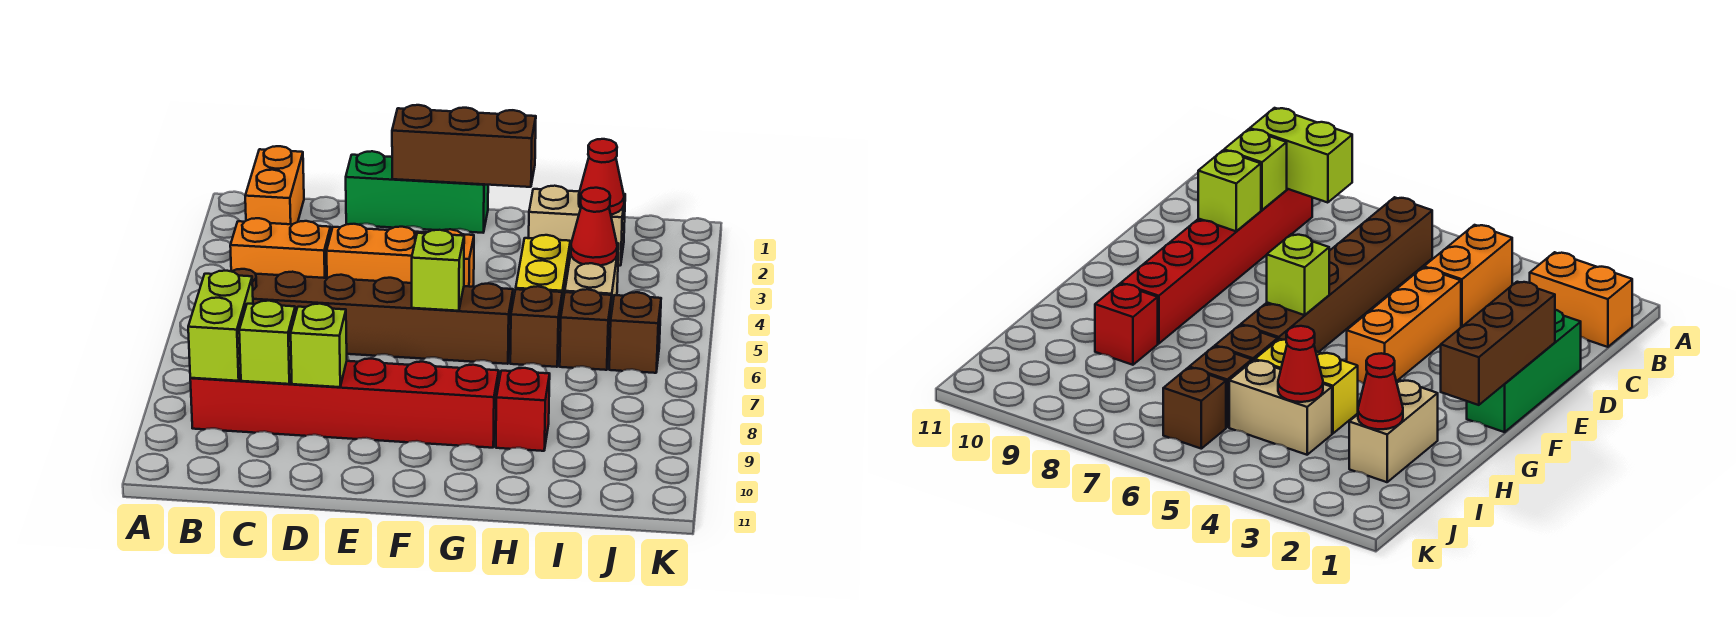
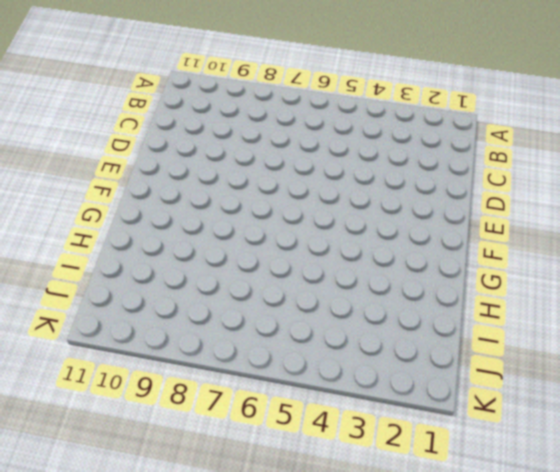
none -> orange 1x2 brick [245,146,304,224]
none -> orange 1x2 brick [230,218,331,278]
none -> brown 1x6 brick [232,269,513,364]

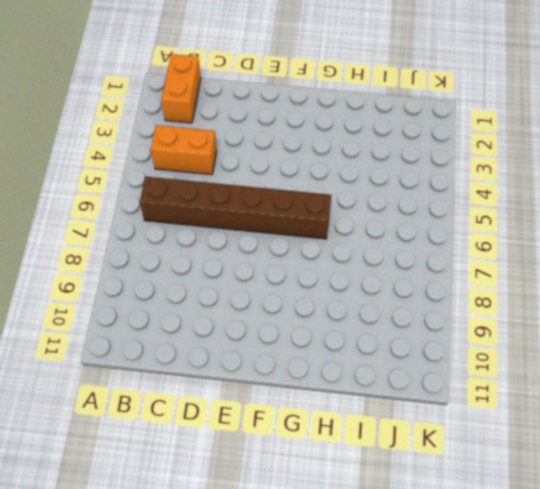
none -> red 1x6 brick [190,359,499,448]
none -> green 1x3 brick [346,151,488,233]
none -> orange 1x3 brick [327,224,474,287]

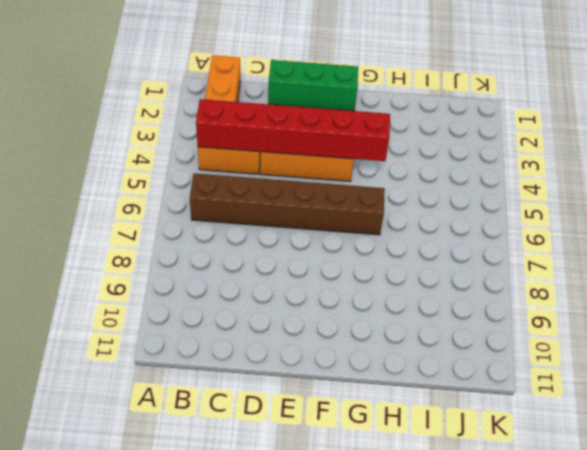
red 1x6 brick [196,99,390,161] -> red 1x6 brick moved to [190,359,499,448]
none -> tan 1x2 brick [529,186,625,266]
none -> yellow 1x2 brick [516,235,570,306]
none -> brown 1x1 brick [510,286,562,367]

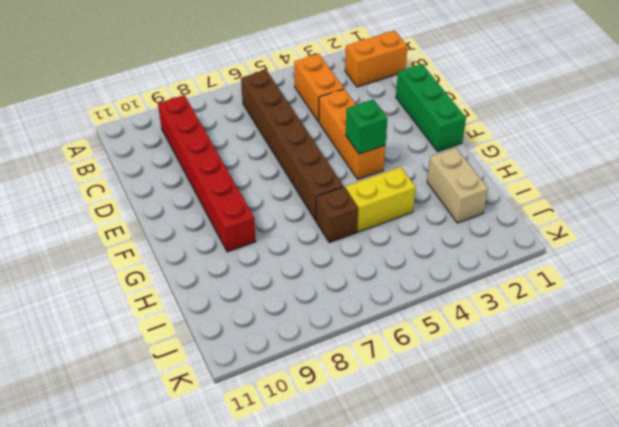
green 1x1 brick [346,99,388,154] -> none
none -> red 1x1 brick [496,368,550,451]
none -> tan 1x2 brick [565,243,619,314]
none -> brown 1x1 brick [560,289,612,370]

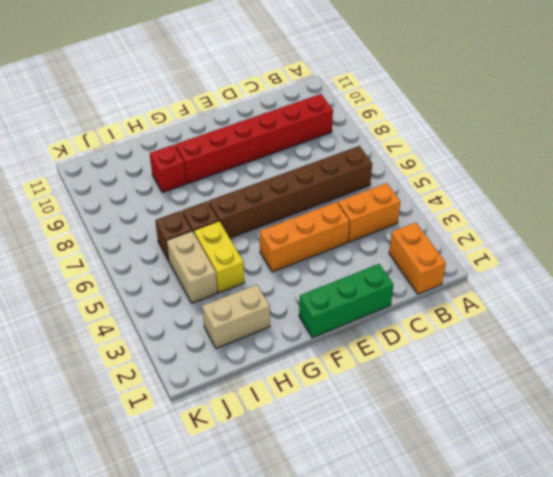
none -> brown 1x1 brick [609,292,661,373]
none -> lime 1x2 brick [188,271,253,381]
none -> lime 1x1 brick [239,301,295,384]

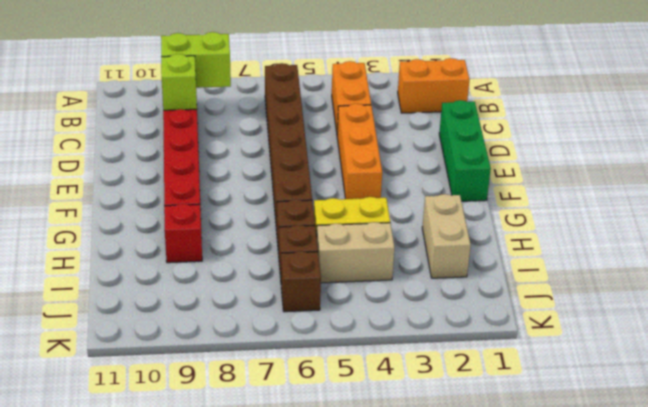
none -> lime 1x1 brick [291,304,347,387]
none -> brown 1x3 brick [392,105,536,187]
none -> lime 1x1 brick [412,230,464,311]

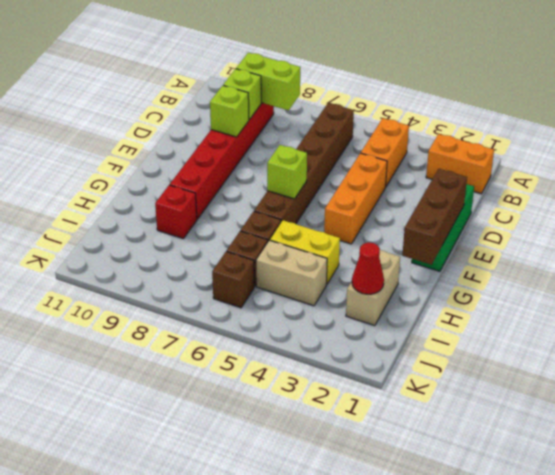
none -> red 1x1 cone [571,188,617,265]

